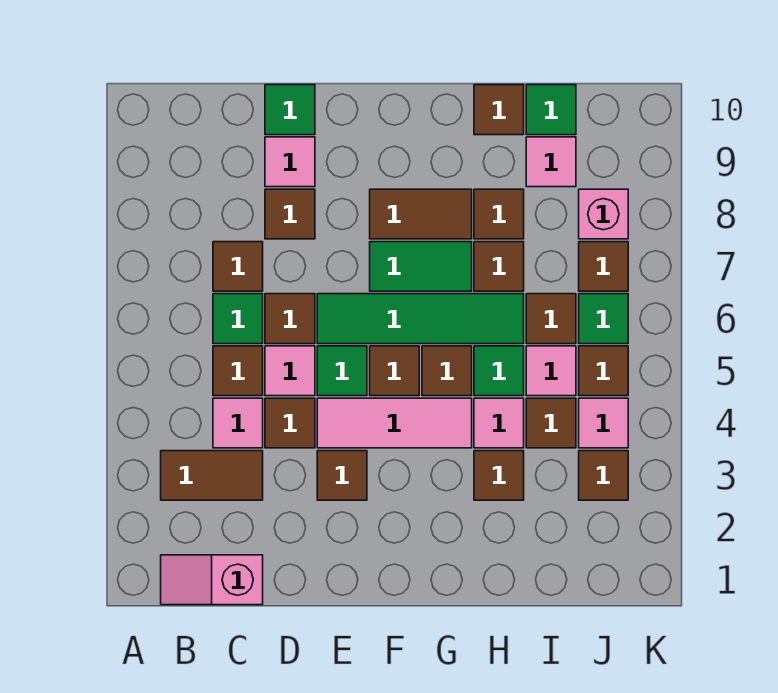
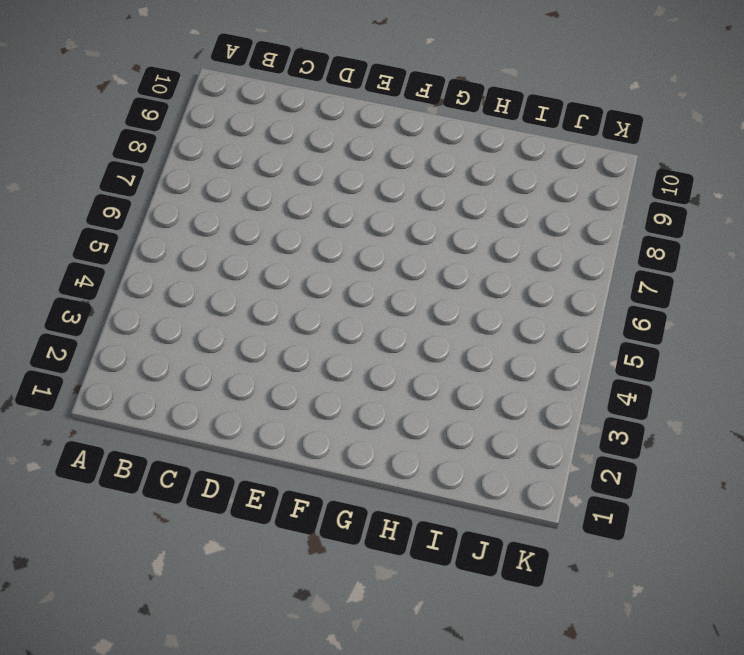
none -> pink 1x2 slope [161,555,263,605]
none -> brown 1x2 tile [161,451,263,500]
none -> pink 1x1 tile [213,398,263,448]
none -> brown 1x1 tile [213,346,263,396]

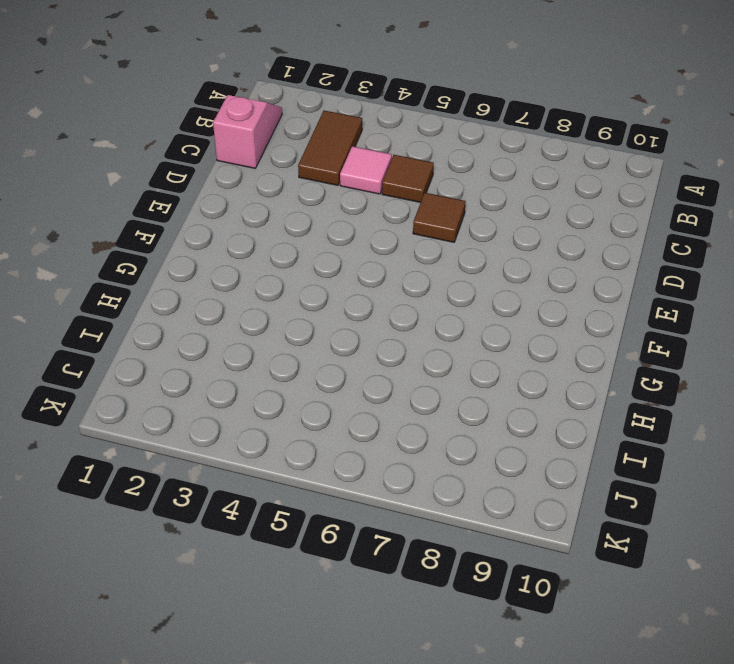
none -> green 1x1 tile [213,294,263,344]
none -> brown 1x1 tile [213,242,263,291]
none -> brown 1x1 tile [265,398,315,448]
none -> pink 1x1 tile [265,346,315,396]

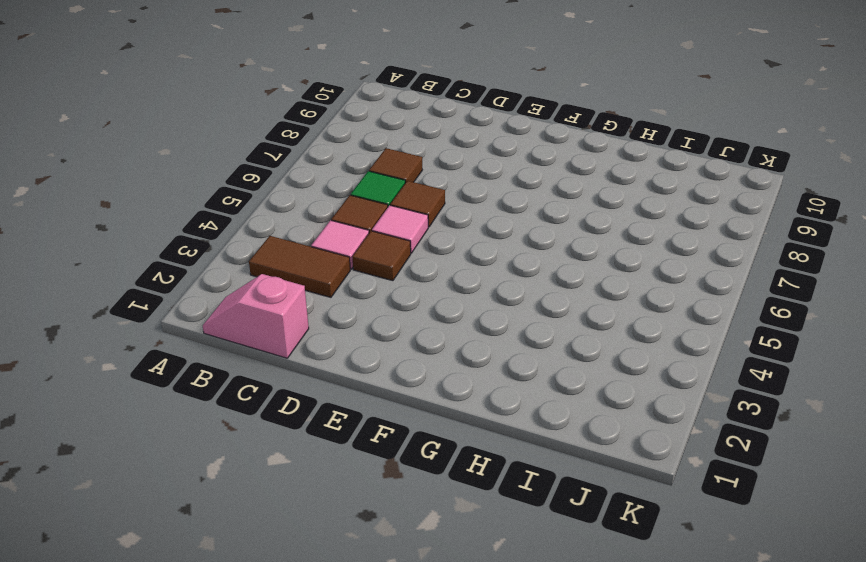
none -> brown 1x1 tile [265,189,315,239]
none -> pink 1x1 tile [265,137,315,187]
none -> green 1x1 tile [265,85,315,135]
none -> brown 1x1 tile [317,451,367,500]

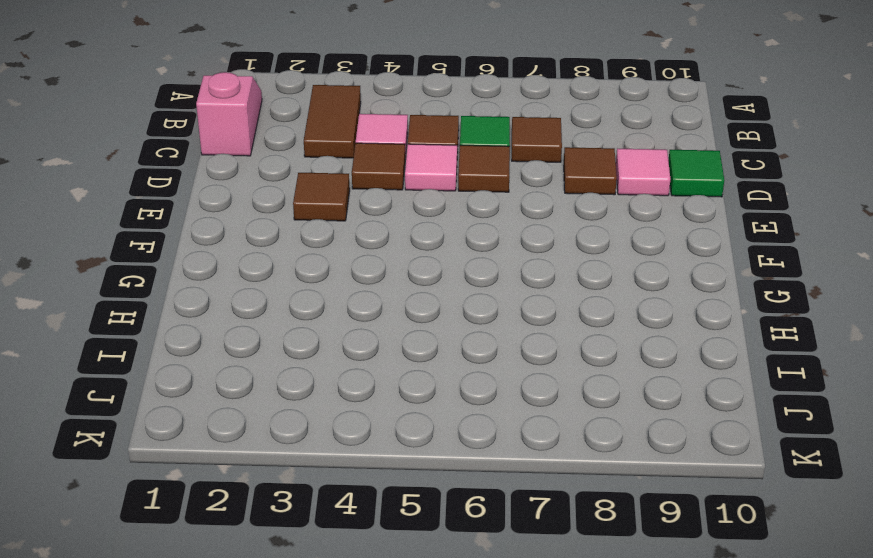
none -> pink 1x3 tile [317,398,472,448]
none -> green 1x1 tile [317,346,367,396]
none -> green 1x4 tile [317,294,524,344]
none -> brown 1x1 tile [370,346,419,396]

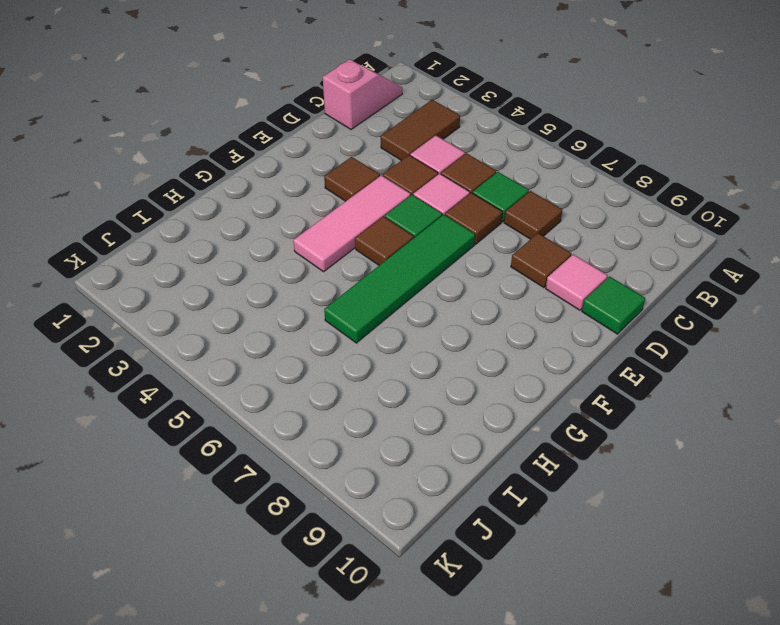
none -> green 1x2 tile [370,242,472,291]
none -> brown 1x2 tile [370,189,472,239]
none -> brown 1x1 tile [422,346,472,396]
none -> brown 1x1 tile [474,451,524,500]

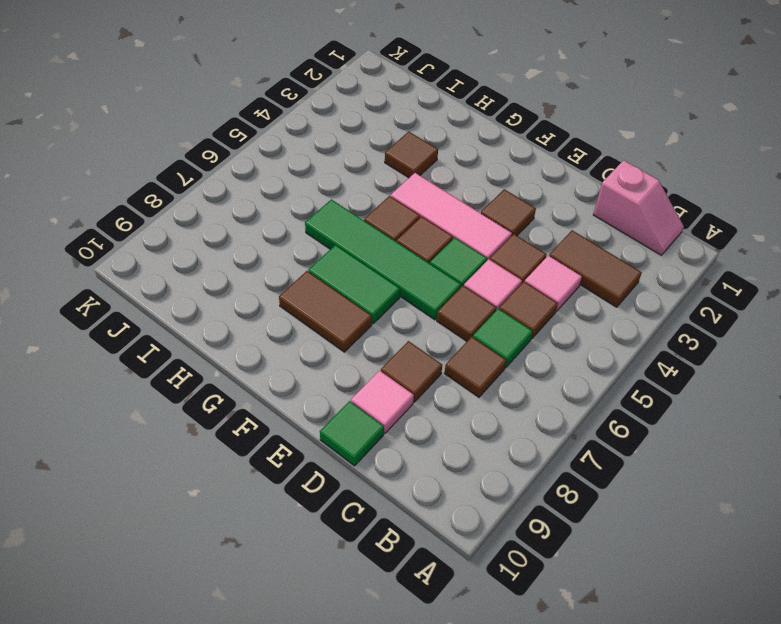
none -> pink 1x1 tile [474,398,524,448]
none -> green 1x1 tile [474,346,524,396]
none -> brown 1x1 tile [474,242,524,291]
none -> brown 1x1 tile [474,189,524,239]

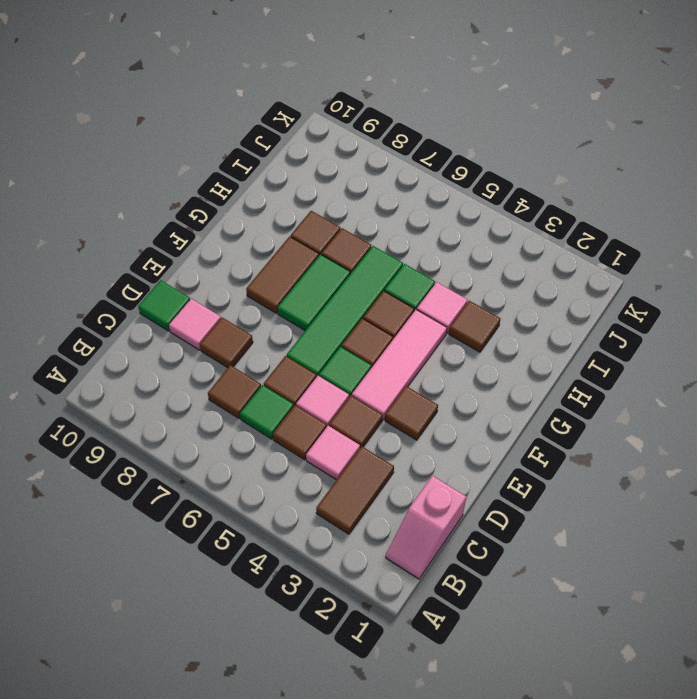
none -> brown 1x1 tile [474,85,524,135]
none -> brown 1x1 tile [526,398,576,448]
none -> pink 1x1 tile [526,346,576,396]
none -> brown 1x1 tile [526,294,576,344]

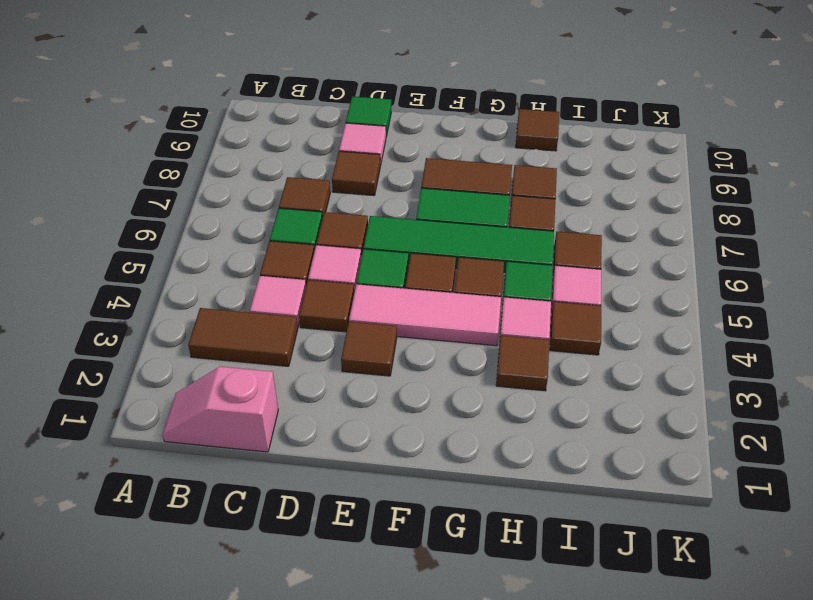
none -> pink 1x1 tile [526,137,576,187]
none -> green 1x1 tile [526,85,576,135]
none -> brown 1x1 tile [579,451,628,500]
none -> pink 1x1 tile [579,398,628,448]

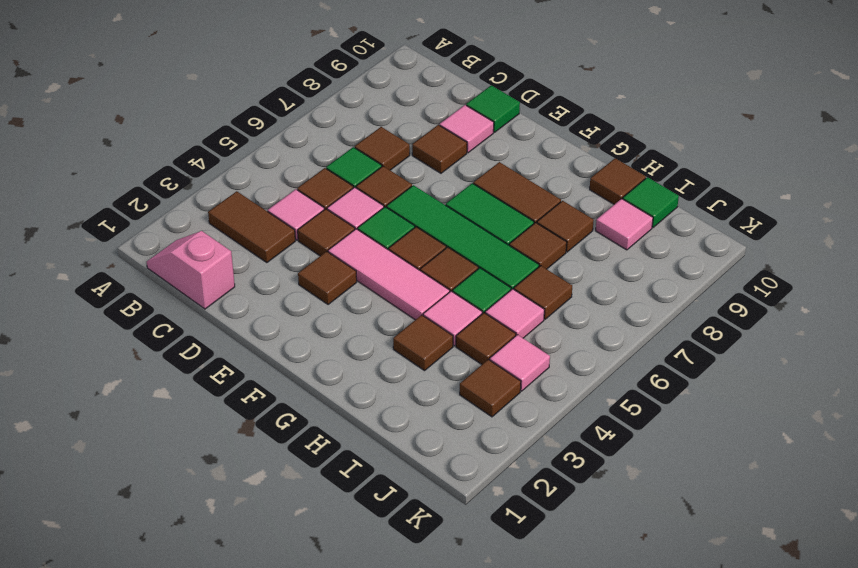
none -> brown 1x1 tile [579,346,628,396]
none -> green 1x1 tile [579,294,628,344]
none -> brown 1x1 tile [579,242,628,291]
none -> pink 1x1 brick [579,189,628,239]

